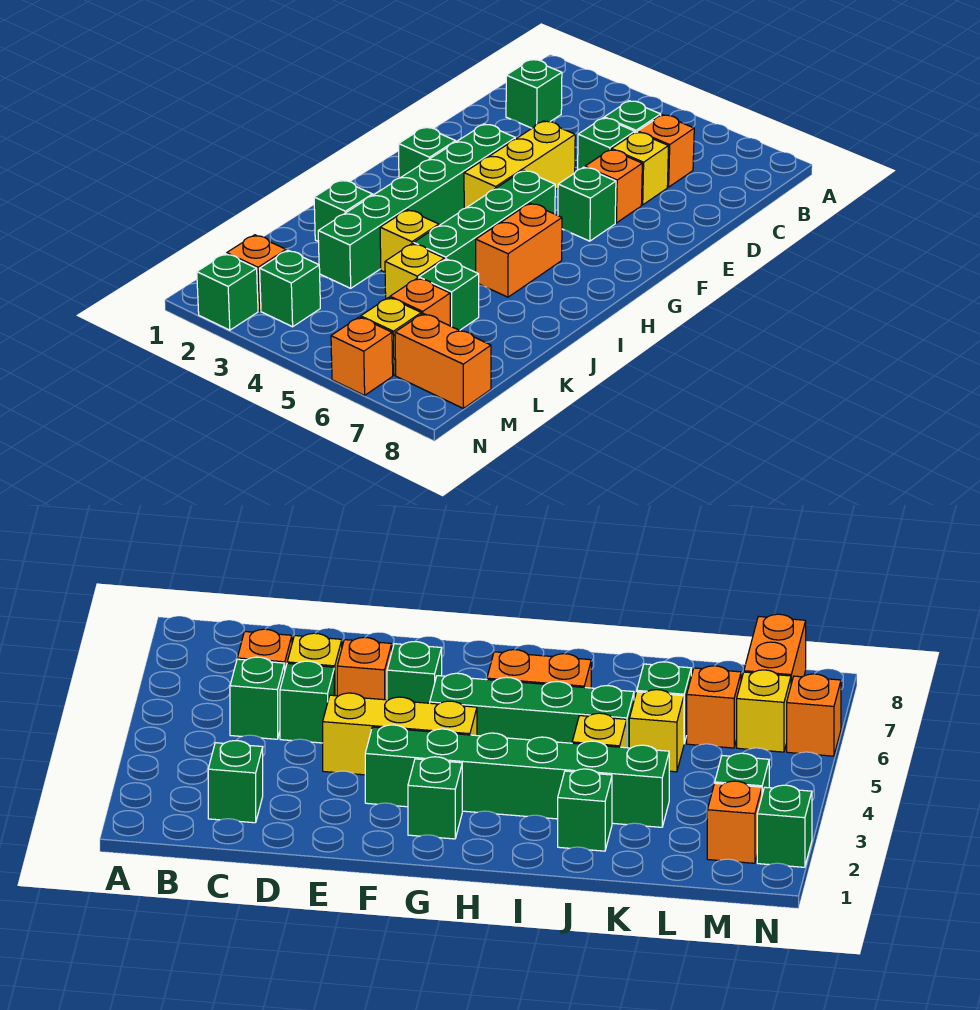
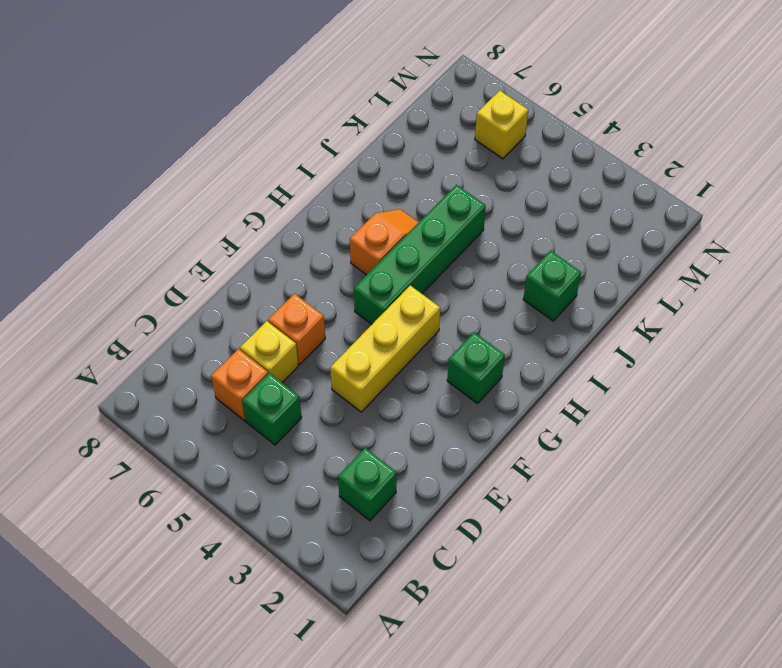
orange 1x2 slope [350,209,419,275] -> orange 1x2 brick [476,203,562,297]
none -> green 1x1 brick [578,118,635,170]
none -> green 1x6 brick [318,124,515,288]
none -> green 1x1 brick [558,167,616,241]

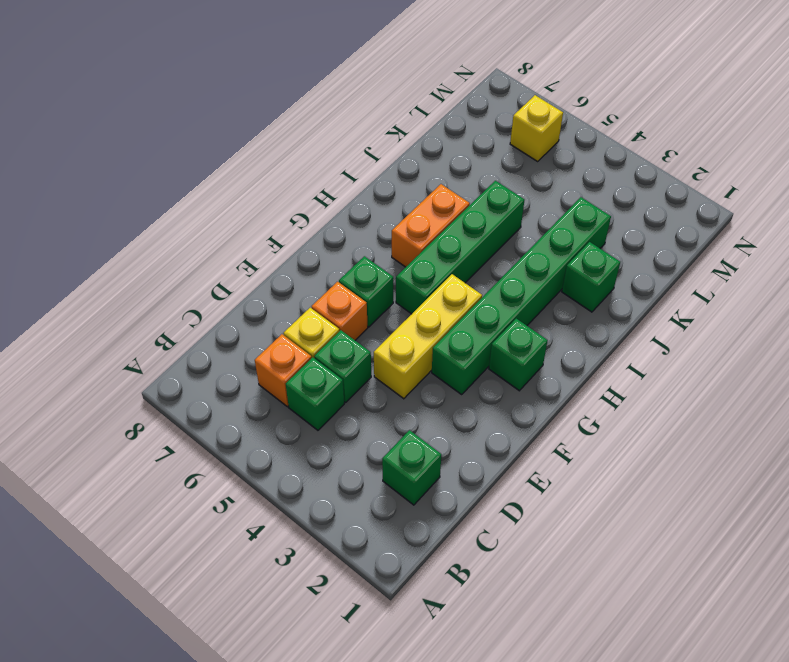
none -> yellow 1x1 brick [380,210,439,272]
none -> yellow 1x1 brick [385,244,445,299]
none -> green 1x1 brick [419,259,479,330]

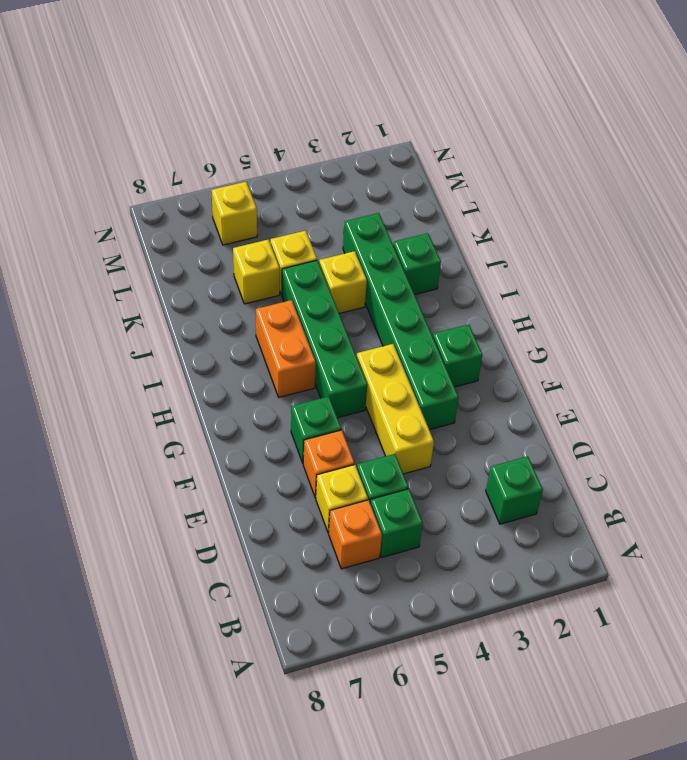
yellow 1x1 brick [233,240,280,304] -> green 1x1 brick [419,259,479,330]
none -> orange 1x1 brick [390,278,450,326]
none -> orange 1x1 brick [227,235,286,311]
none -> green 1x1 brick [260,250,320,327]

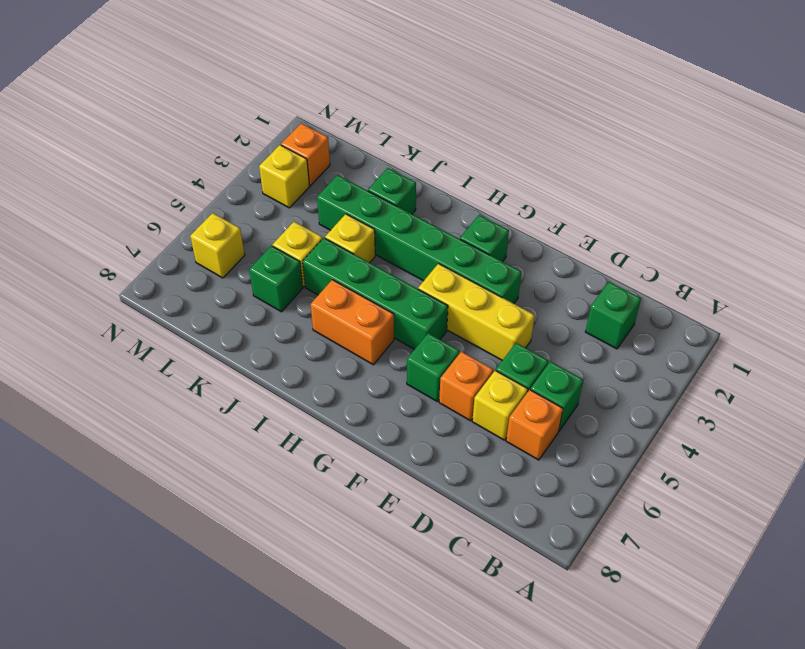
yellow 1x1 brick [259,145,309,208] -> green 1x1 brick [260,250,320,327]
none -> orange 1x1 brick [390,278,450,326]
none -> orange 1x2 brick [395,314,491,409]
none -> green 1x1 brick [197,254,258,330]

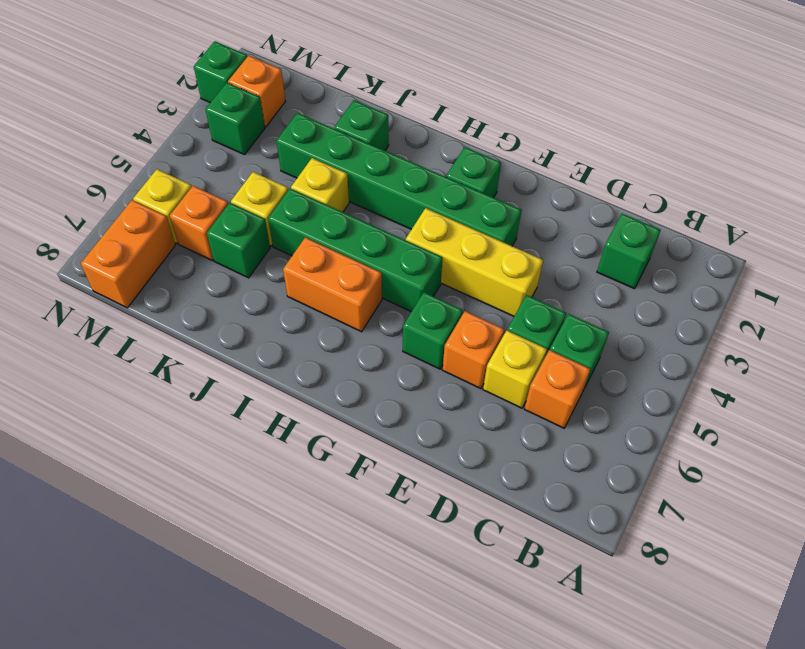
none -> orange 1x1 brick [331,317,393,395]

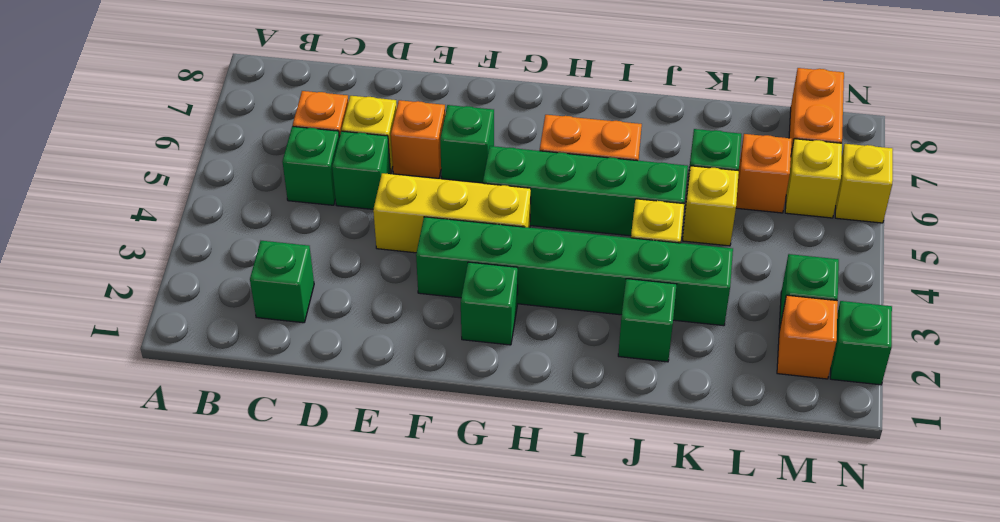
yellow 1x1 brick [835,144,893,223] -> orange 1x1 brick [331,317,393,395]

